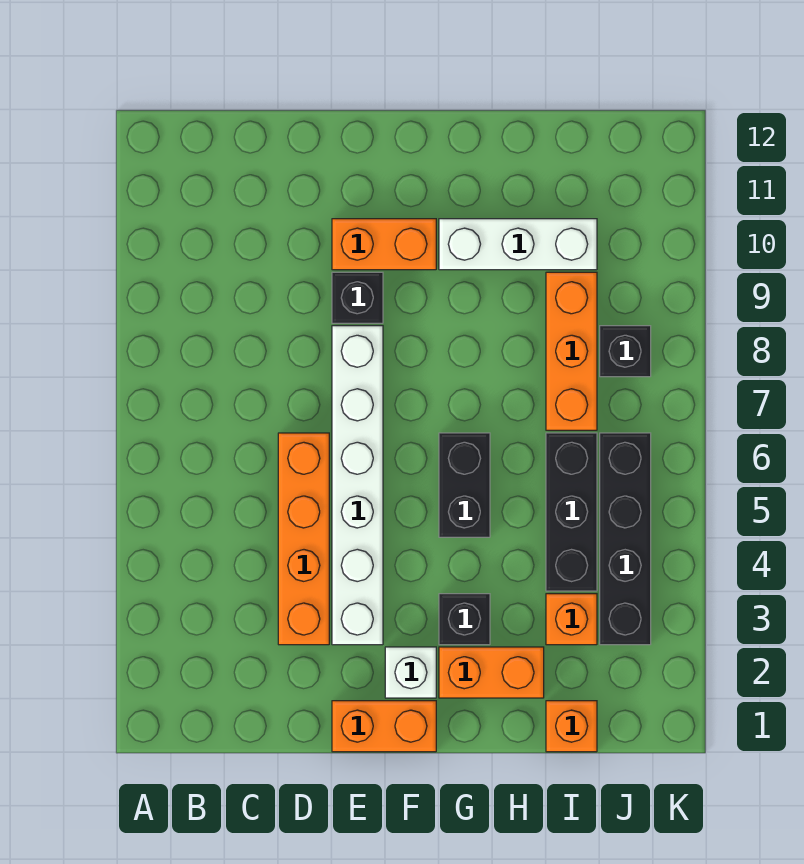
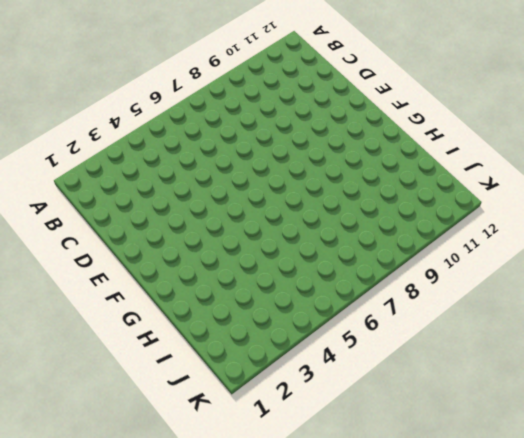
none -> orange 1x4 brick [278,433,329,645]
none -> orange 1x2 brick [332,701,436,752]
none -> white 1x6 brick [332,326,383,645]

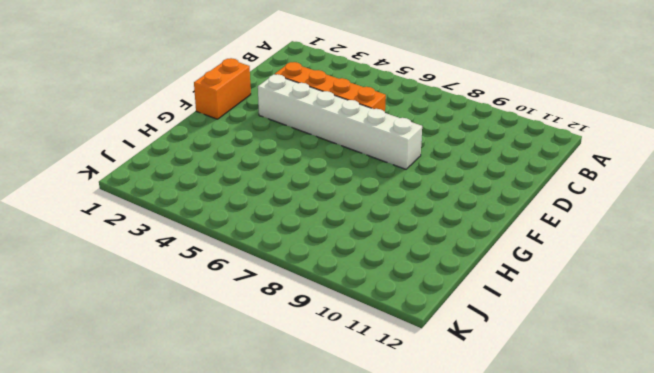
none -> black 1x1 brick [332,272,383,323]
none -> orange 1x2 brick [332,219,436,270]
none -> white 1x1 brick [385,647,436,698]

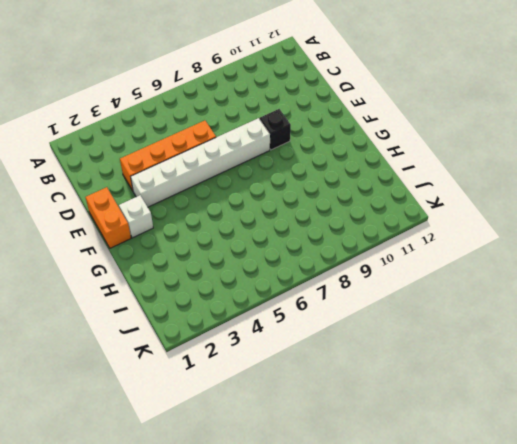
none -> orange 1x2 brick [332,219,436,270]
none -> orange 1x2 brick [439,647,544,698]
none -> black 1x1 brick [439,594,490,645]

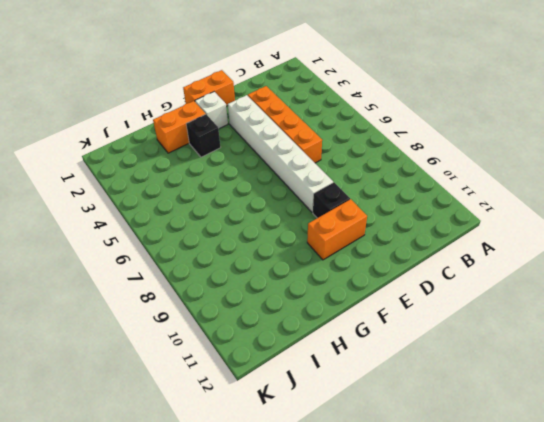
none -> black 1x2 brick [439,433,490,537]
none -> white 1x3 brick [439,219,597,270]
none -> orange 1x1 brick [546,701,597,752]

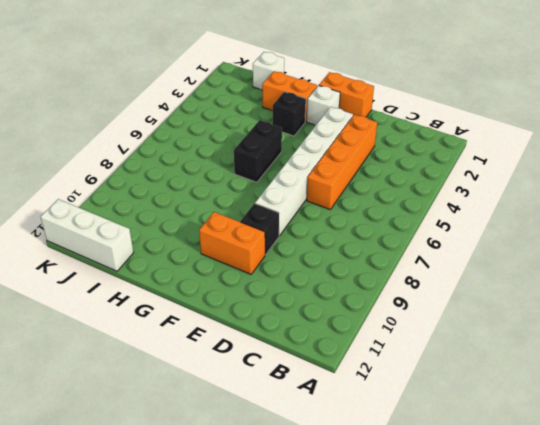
white 1x1 brick [253,52,284,90] -> orange 1x1 brick [546,701,597,752]
white 1x3 brick [41,199,134,271] -> white 1x3 brick moved to [439,219,597,270]
none -> orange 1x1 brick [546,594,597,645]
none -> black 1x3 brick [546,433,597,591]
none -> orange 1x3 brick [546,272,597,430]

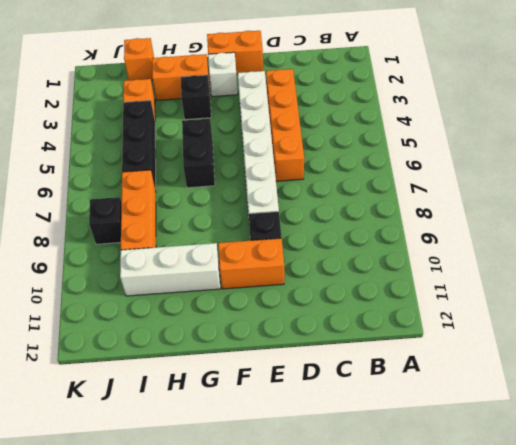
none -> black 1x4 brick [600,433,651,645]

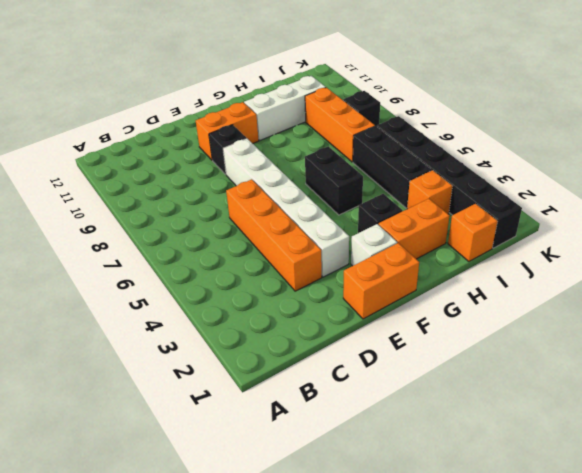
black 1x6 brick [377,116,522,248] -> black 1x4 brick [600,433,651,645]

